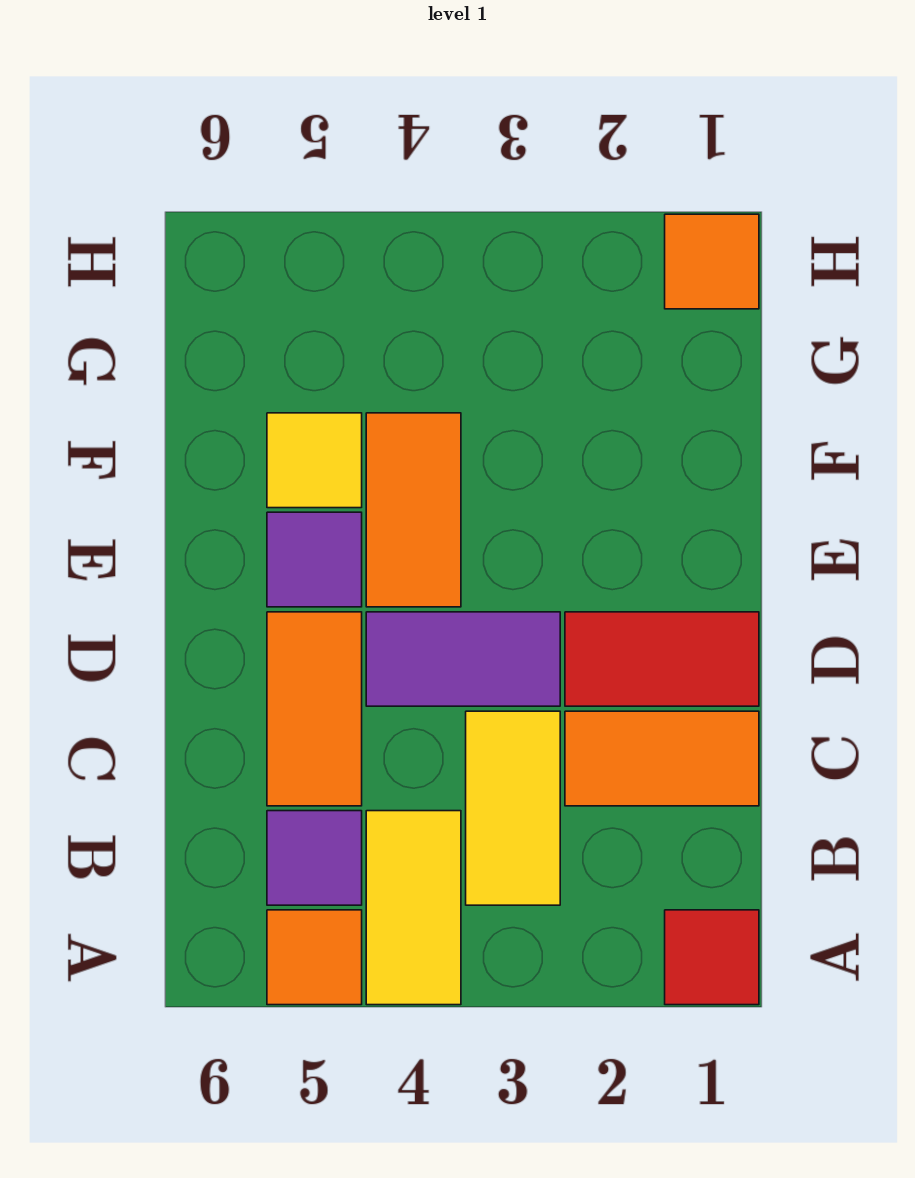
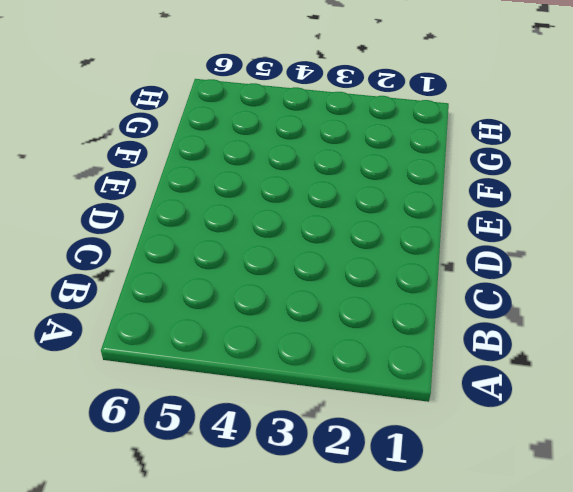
none -> red 1x1 tile [665,910,759,1005]
none -> yellow 1x2 tile [366,811,461,1005]
none -> orange 1x1 tile [267,910,362,1005]

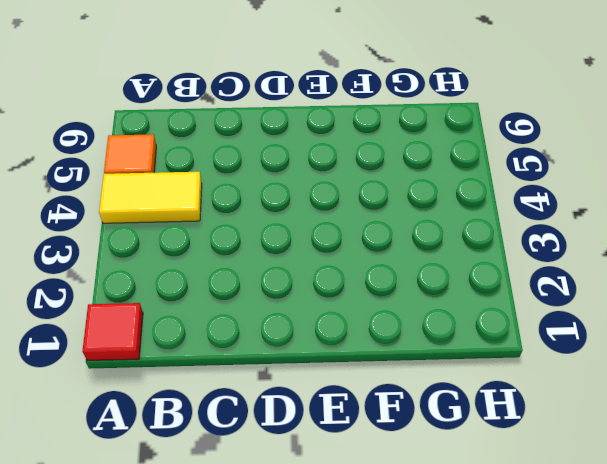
none -> yellow 1x2 tile [466,711,560,905]
none -> purple 1x1 tile [267,811,362,905]
none -> orange 1x2 tile [565,711,759,806]

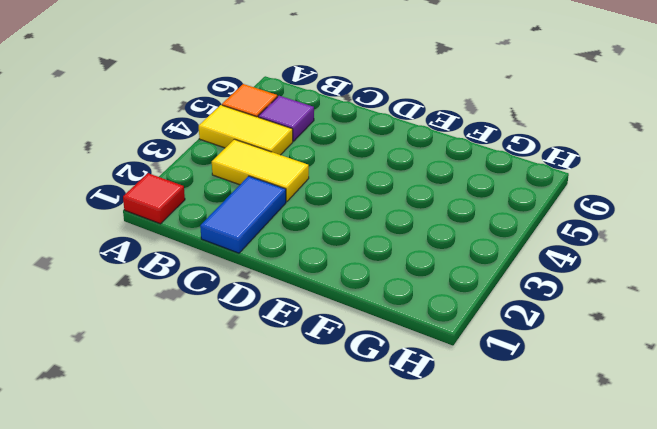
blue 1x2 tile [200,176,286,253] -> orange 1x2 tile [565,711,759,806]
none -> orange 1x2 tile [267,612,362,806]
none -> red 1x2 tile [565,612,759,706]
none -> purple 1x2 tile [366,612,560,706]

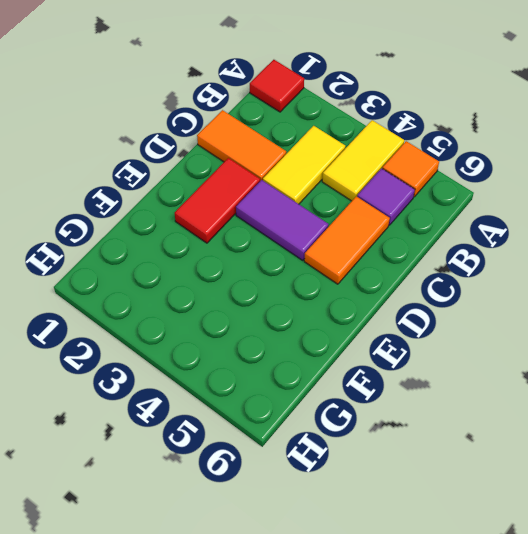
red 1x2 tile [175,158,260,243] -> red 1x2 tile turned to [565,612,759,706]
none -> orange 1x2 tile [366,413,461,607]
none -> purple 1x1 tile [267,512,362,607]
none -> yellow 1x1 tile [267,413,362,508]

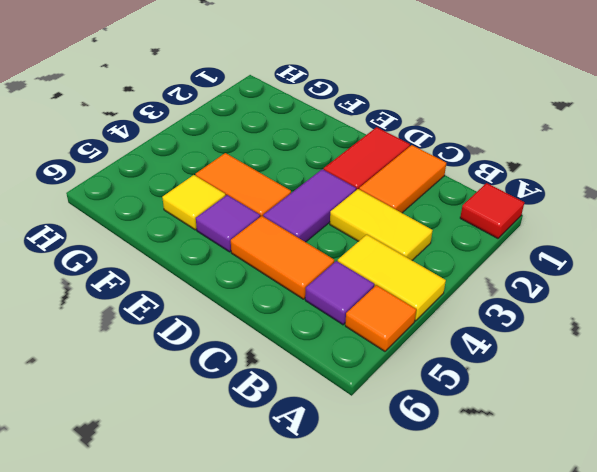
none -> orange 1x1 tile [665,214,759,309]

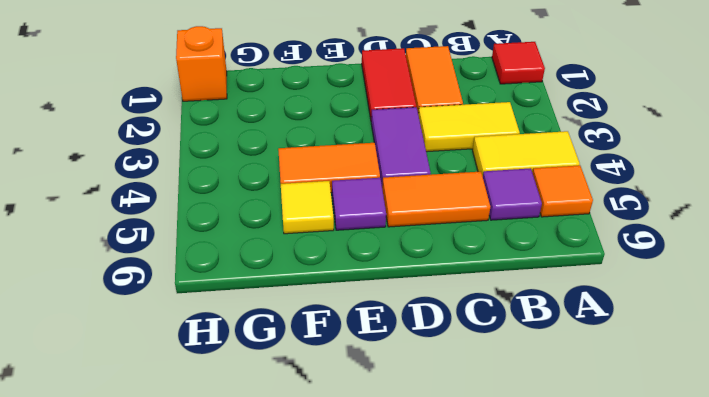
orange 1x1 brick [176,26,227,101] -> orange 1x1 tile [665,214,759,309]

